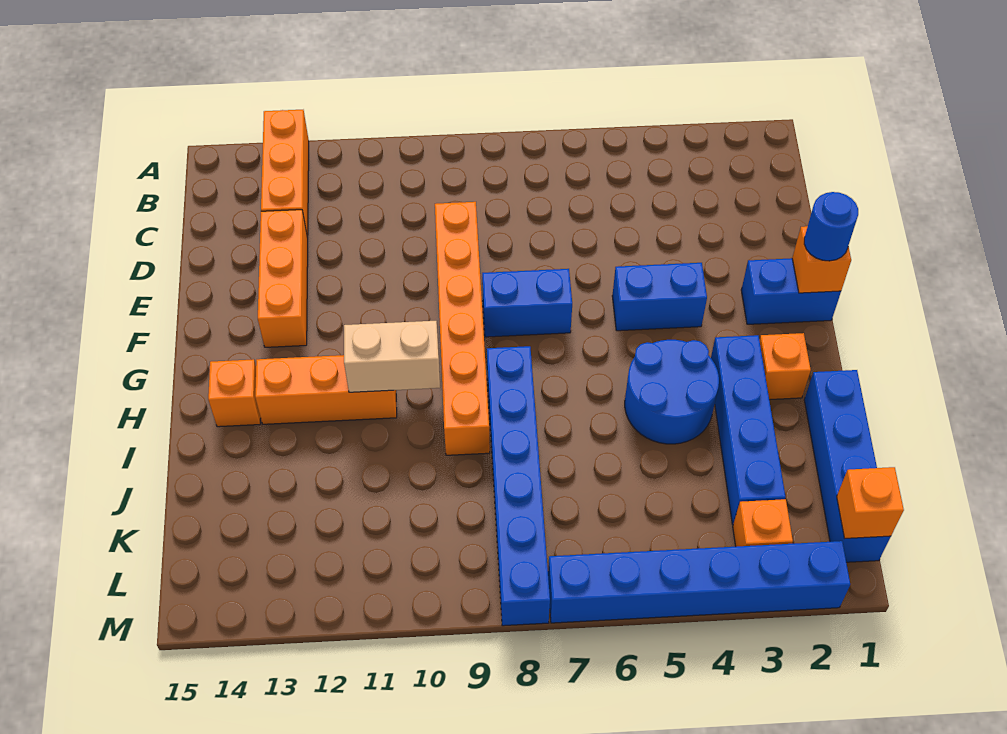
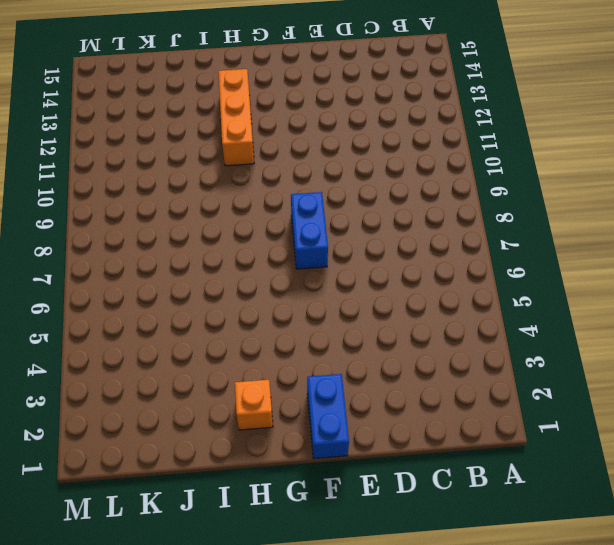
none -> orange 1x3 brick [261,110,309,238]
none -> orange 1x6 brick [435,202,490,455]
none -> orange 1x3 brick [258,210,308,347]

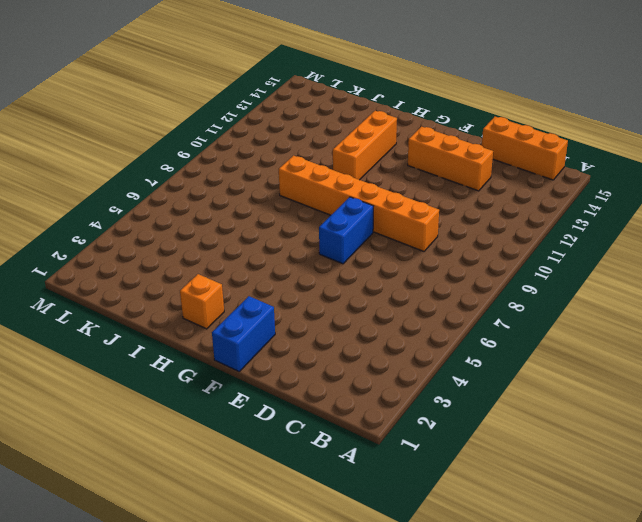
orange 1x3 brick [482,117,568,180] -> orange 1x3 brick moved to [261,110,309,238]
none -> blue 1x2 brick [612,263,707,331]
none -> blue 1x4 brick [711,335,786,524]
none -> blue 2x2 round brick [625,340,719,444]

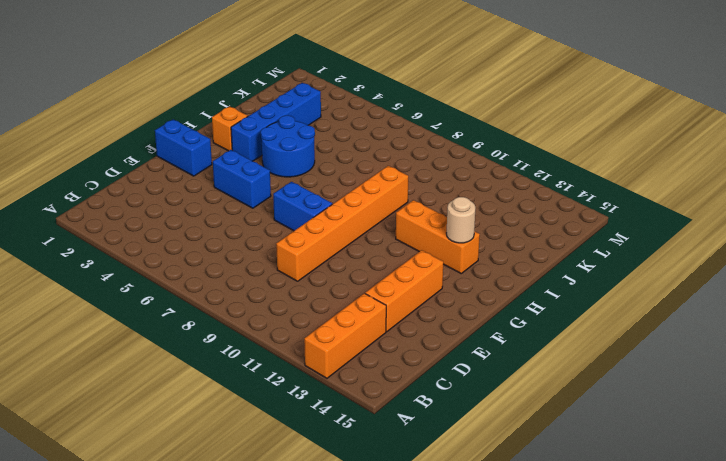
tan 1x1 round brick [446,197,475,243] -> none
none -> blue 1x6 brick [487,346,550,626]
none -> orange 1x1 brick [208,359,261,427]
none -> blue 1x4 brick [804,370,891,562]

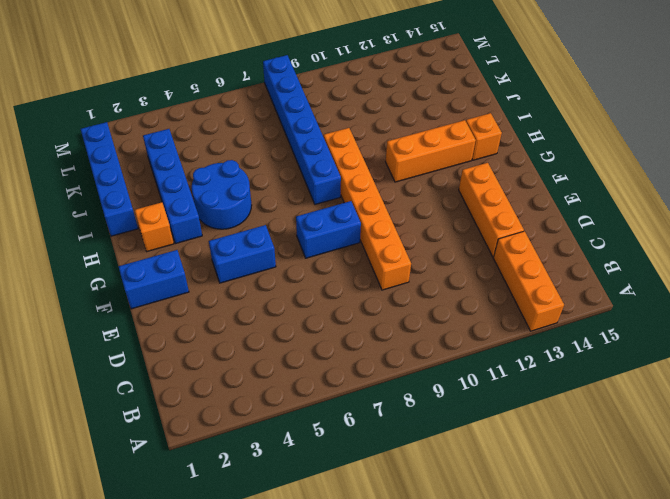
none -> orange 1x1 brick [733,499,793,547]
none -> blue 1x6 brick [548,541,850,623]
none -> orange 1x1 brick [792,226,851,293]

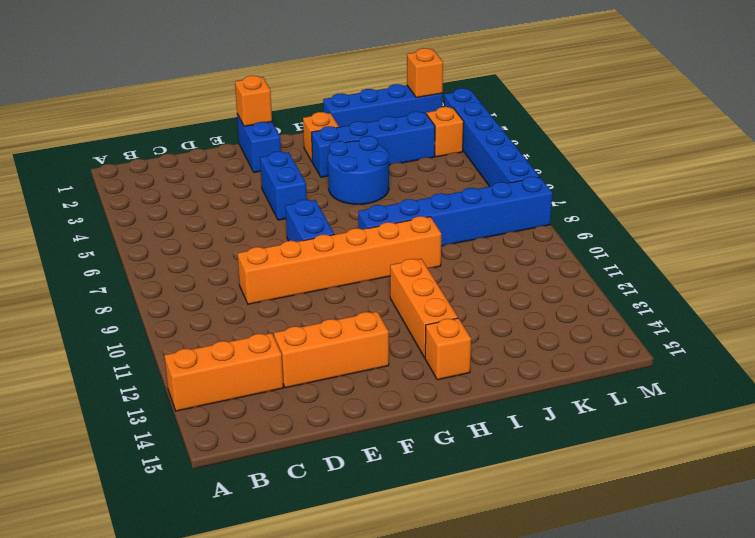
none -> tan 1x2 brick [344,321,440,392]
none -> blue 1x1 round brick [804,192,858,261]

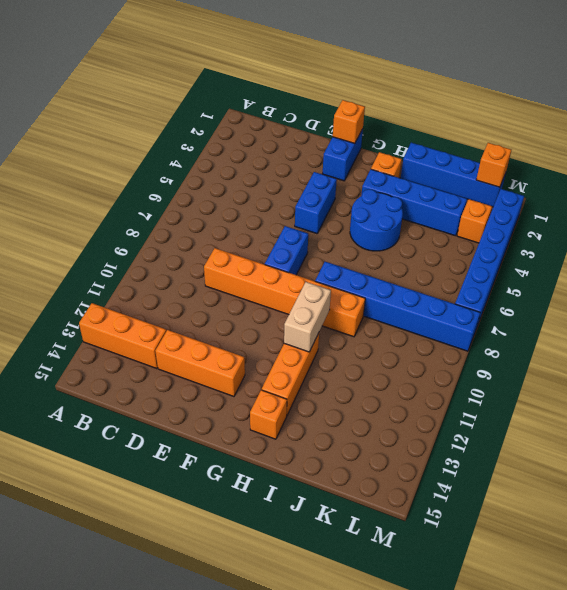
none -> blue 1x1 round brick [804,192,858,261]

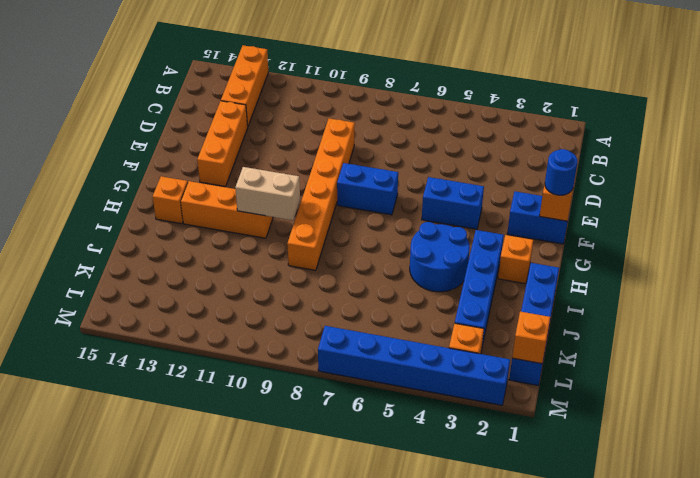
none -> blue 1x6 brick [487,346,550,626]

